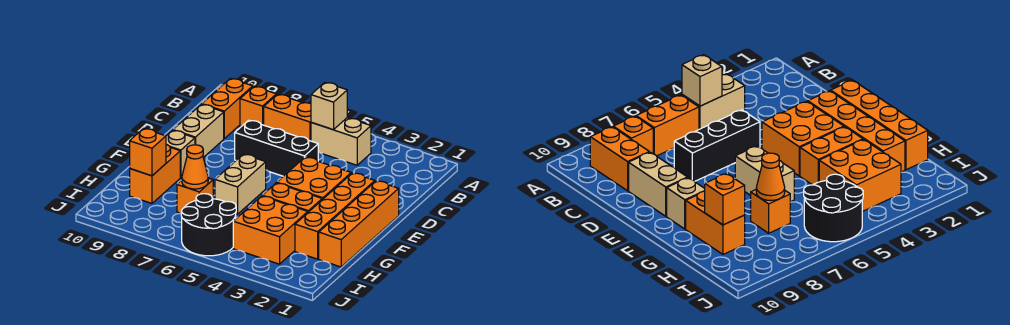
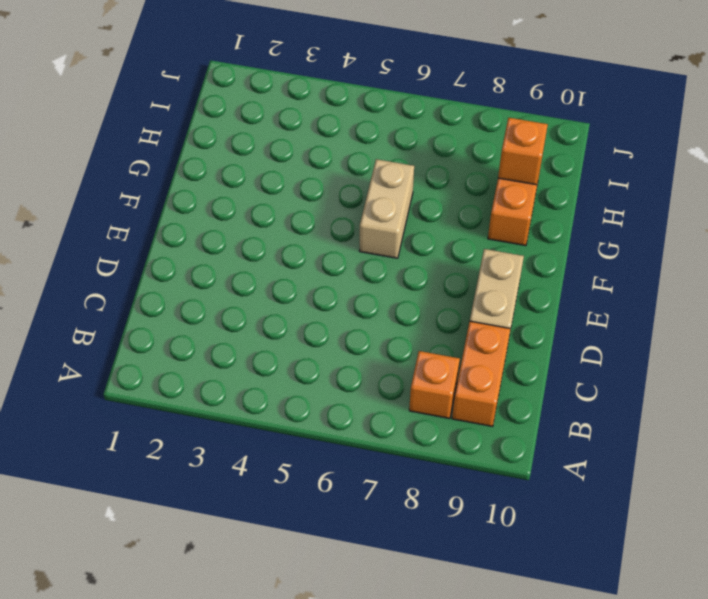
none -> tan 1x2 brick [311,118,371,165]
none -> orange 1x2 brick [264,94,311,141]
none -> black 1x3 brick [235,120,318,176]

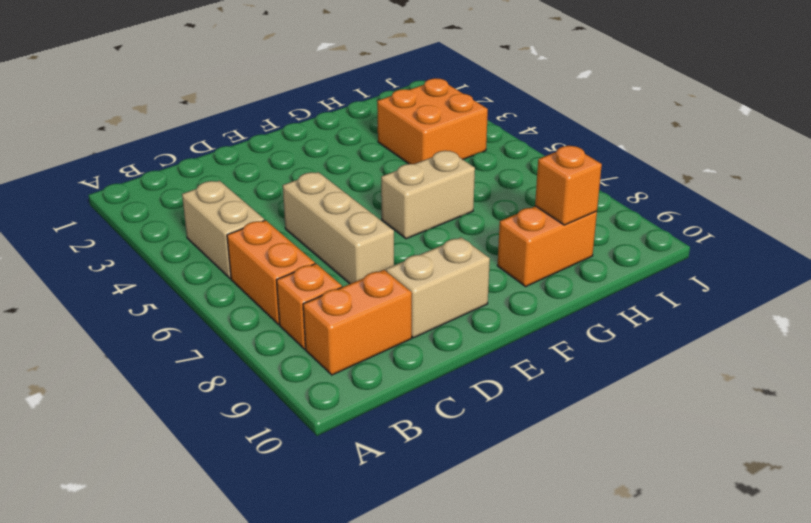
tan 1x3 brick [283,172,394,284] -> black 1x3 brick [235,120,318,176]
none -> orange 1x4 brick [319,181,399,267]
none -> orange 1x4 brick [295,173,375,259]
none -> orange 2x2 brick [277,157,351,200]

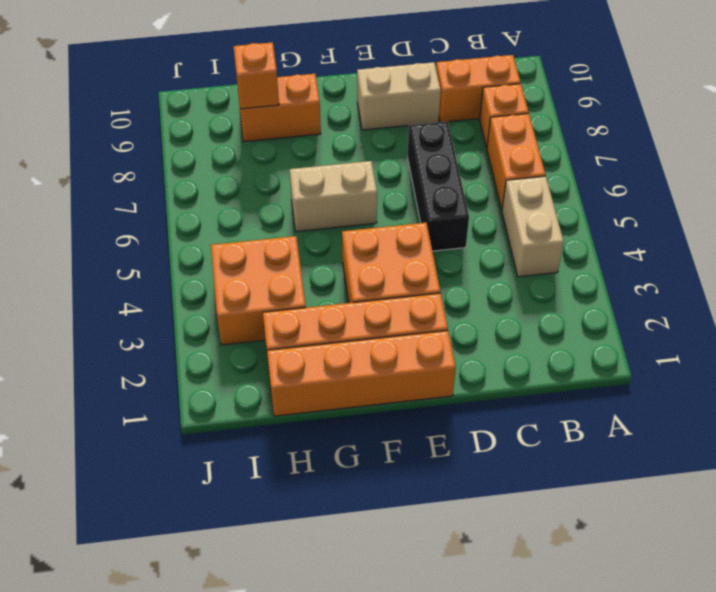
none -> tan 1x1 brick [166,130,195,178]
none -> orange 1x2 brick [262,183,322,212]
none -> orange 1x1 brick [177,178,213,213]

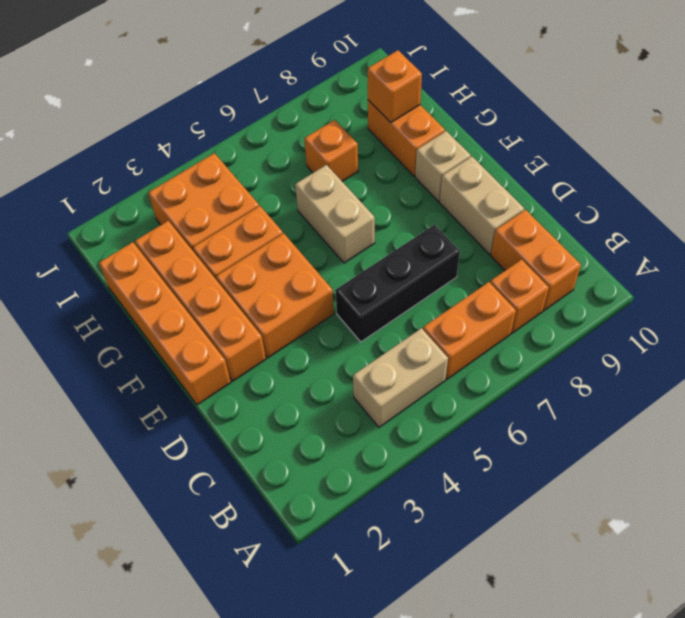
none -> black 2x2 round brick [181,194,236,256]
none -> tan 1x1 brick [311,83,347,130]
none -> orange 1x1 cone [182,145,208,189]

